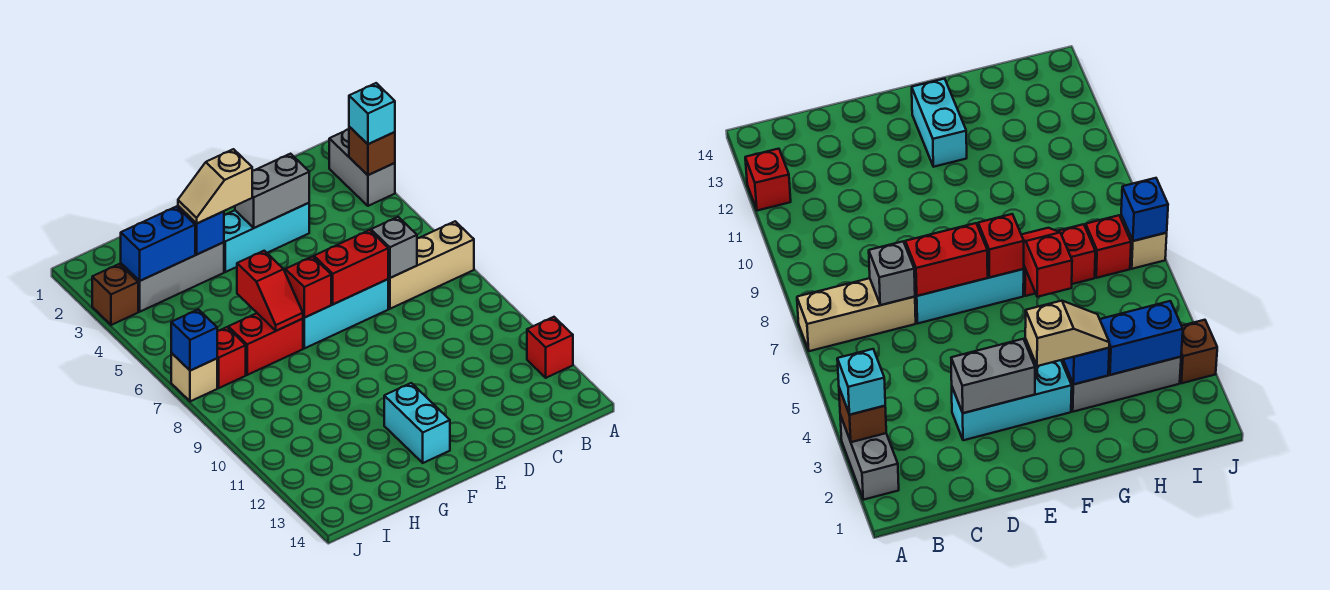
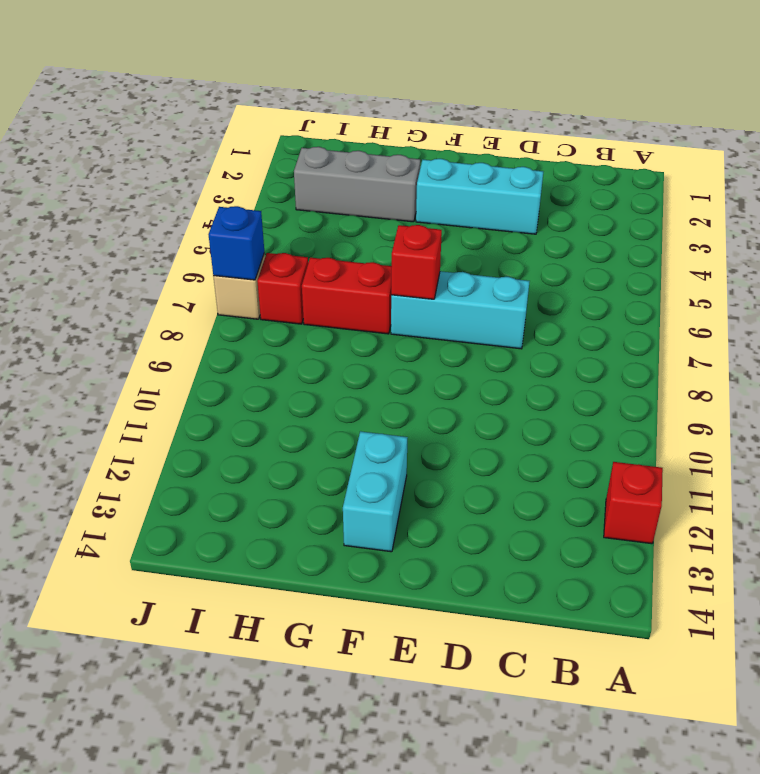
none -> grey 1x2 brick [329,129,395,206]
none -> tan 1x3 brick [388,221,474,309]
none -> brown 1x1 brick [92,264,138,325]

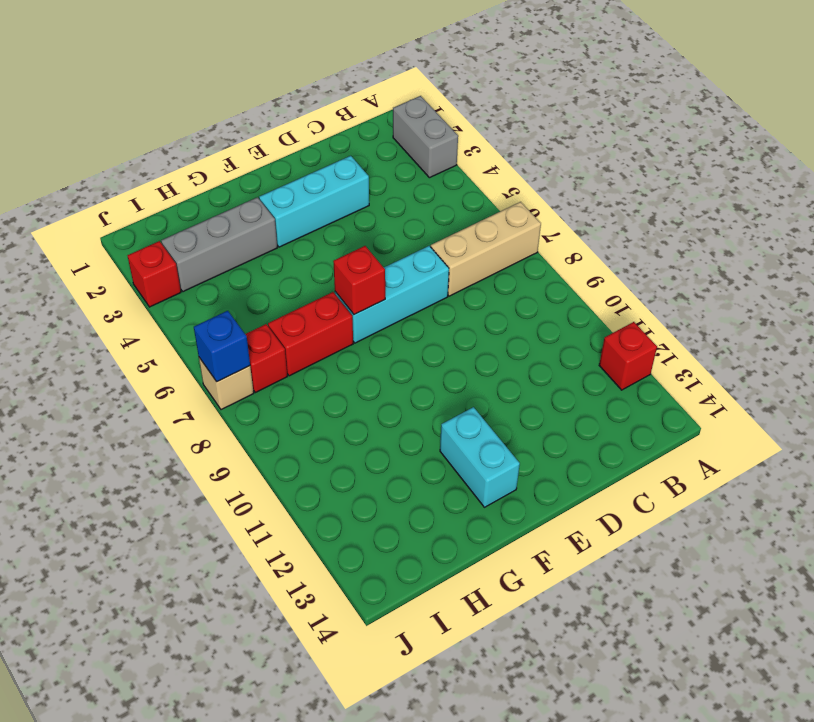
red 1x1 brick [127,241,181,307] -> brown 1x1 brick [92,264,138,325]
none -> brown 1x1 brick [349,127,395,175]
none -> grey 1x1 brick [371,217,417,278]
none -> grey 1x2 brick [235,154,309,228]

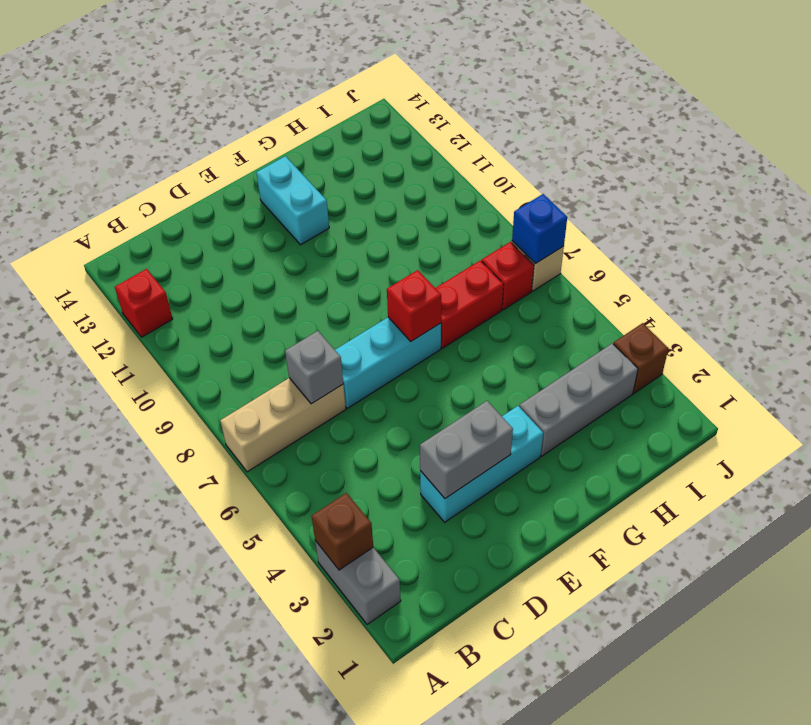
none -> red 1x2 brick [314,230,388,304]
none -> blue 1x1 brick [178,206,224,254]
none -> red 1x2 slope [237,251,303,331]

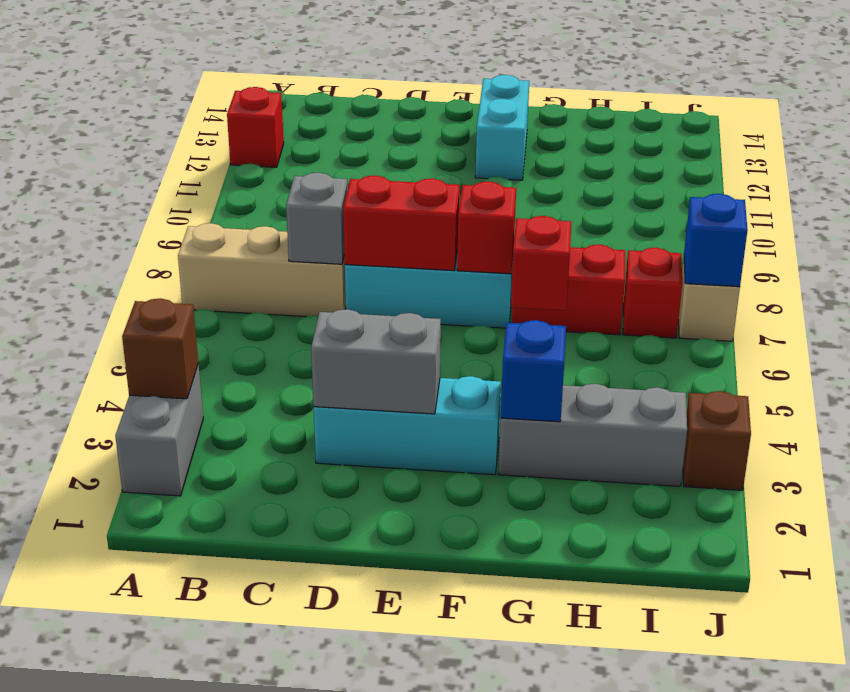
none -> blue 1x2 brick [121,207,195,281]
none -> cyan 1x1 brick [349,83,395,144]
none -> tan 1x2 slope [178,149,252,223]

